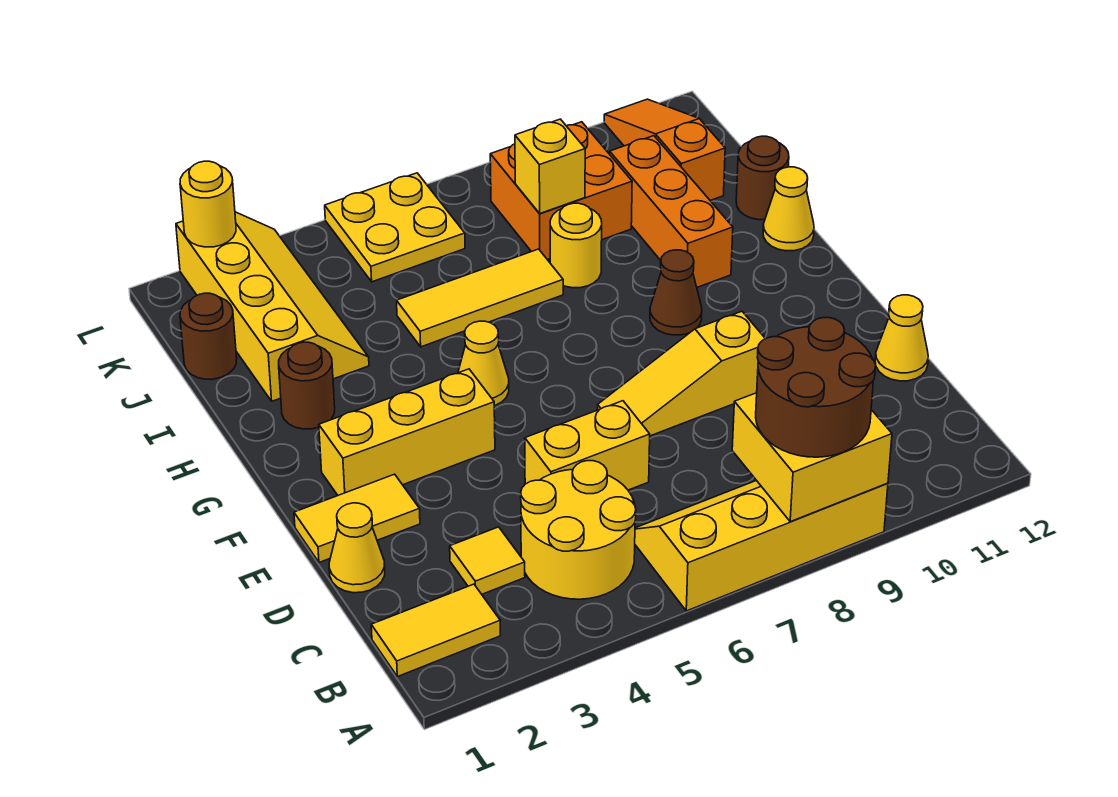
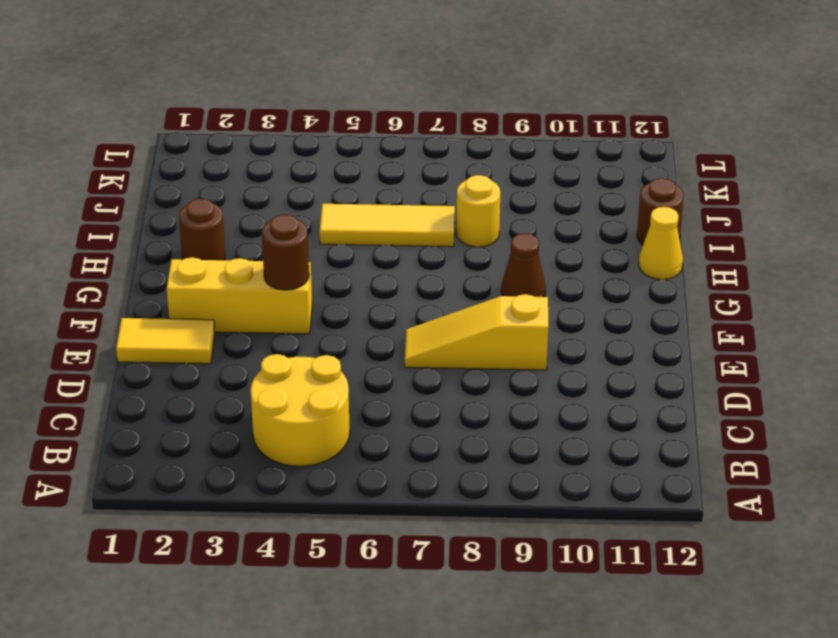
brown 1x1 round brick [262,214,309,290] -> brown 1x1 round brick moved to [180,293,237,379]
none -> yellow 2x4 slope [635,480,888,611]
none -> yellow 1x2 tile [371,584,500,677]
none -> yellow 1x1 tile [450,527,525,594]

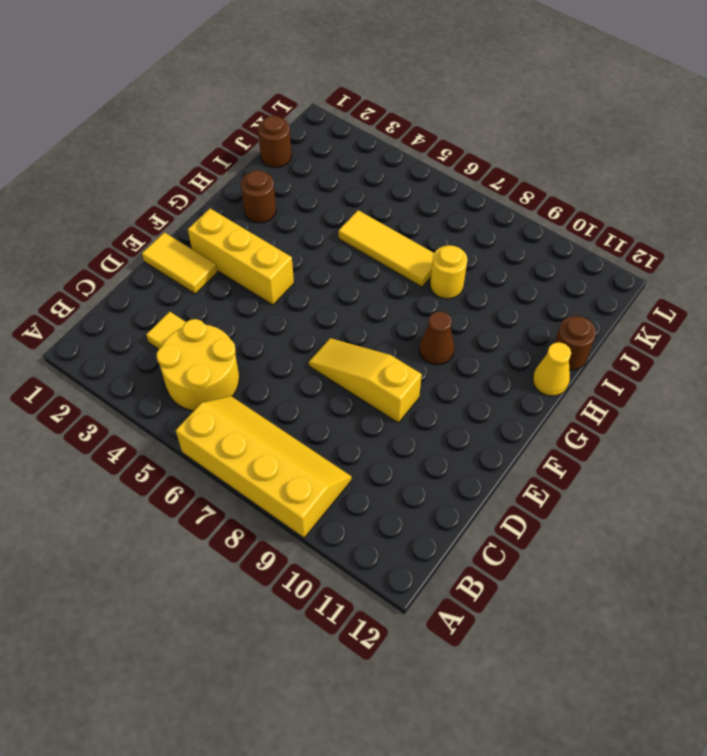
none -> yellow 1x2 tile [371,584,500,677]
none -> yellow 1x1 cone [329,503,385,593]
none -> yellow 1x2 brick [525,401,650,490]

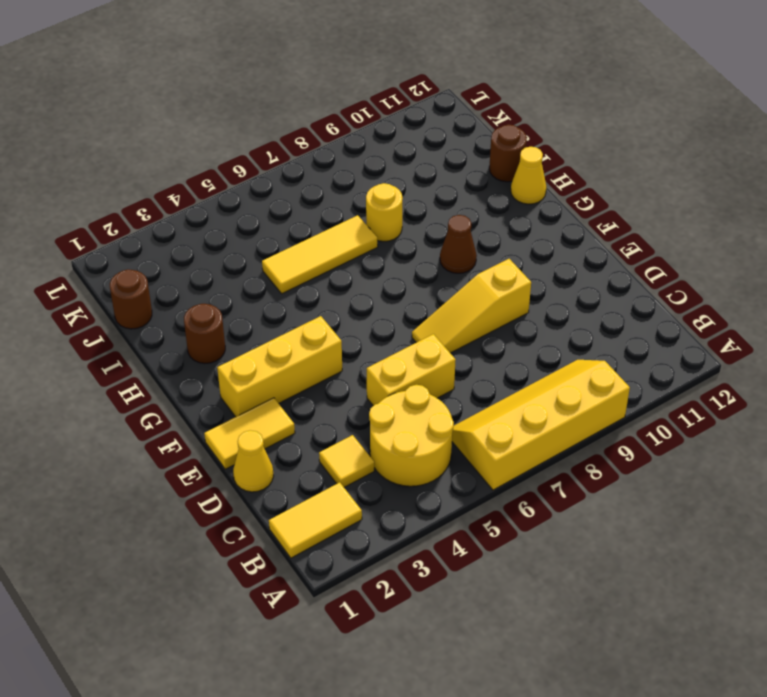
none -> yellow 1x1 cone [875,295,928,381]
none -> yellow 1x1 cone [458,321,509,406]
none -> orange 1x3 brick [610,136,733,287]

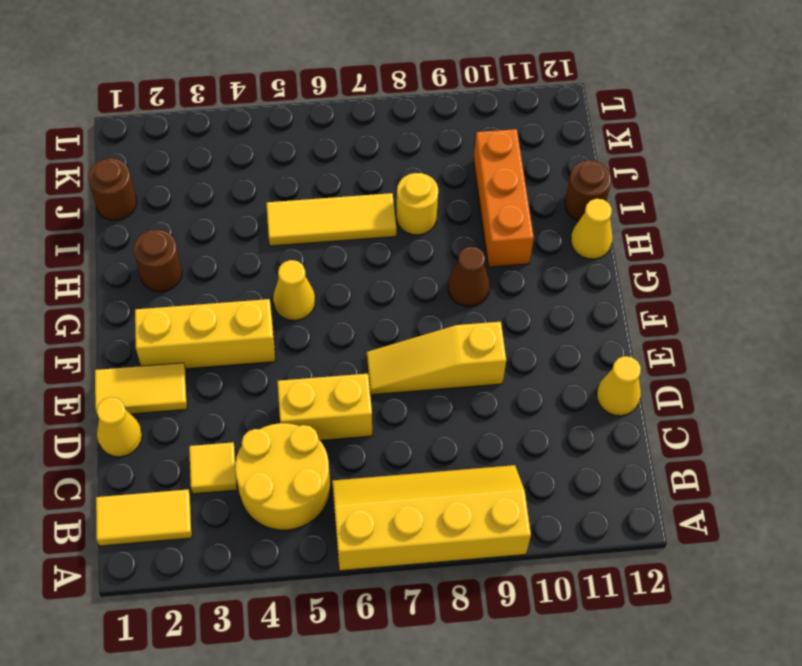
none -> yellow 2x4 slope [176,212,369,401]
none -> orange 2x2 brick [490,122,632,259]
none -> orange 1x3 slope [604,99,725,200]

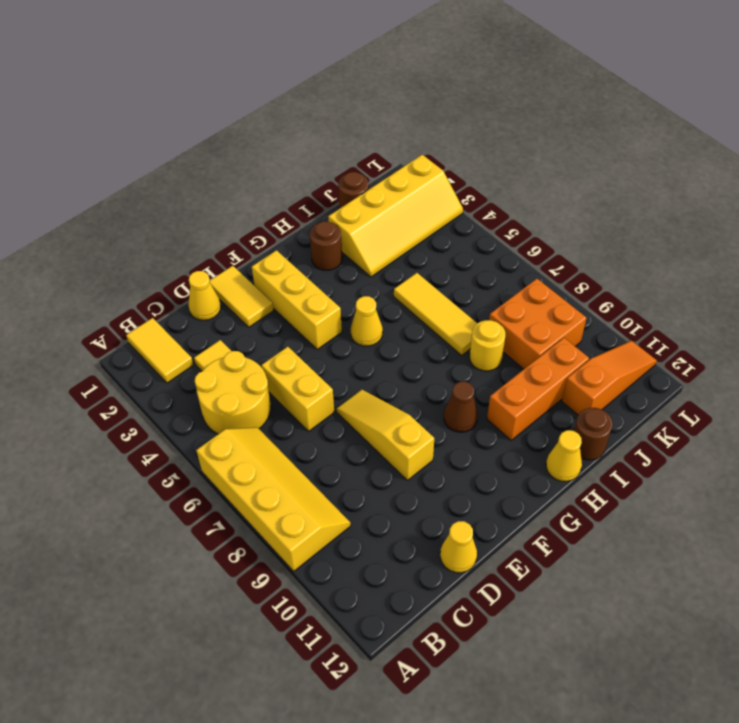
none -> yellow 2x2 plate [325,173,465,282]
none -> yellow 2x2 brick [732,393,892,522]
none -> yellow 1x1 brick [515,119,585,214]

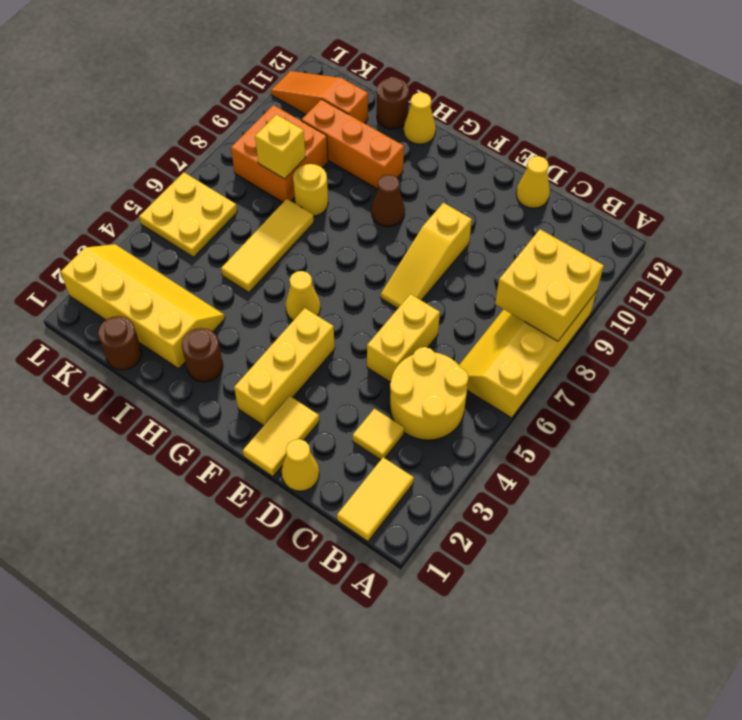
none -> yellow 1x1 round brick [180,161,236,247]
none -> brown 2x2 round brick [756,318,876,457]

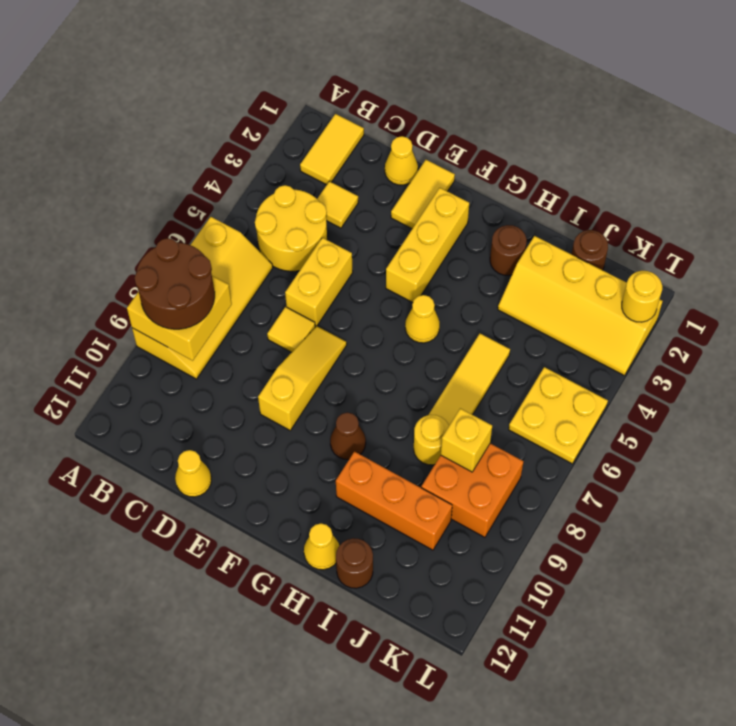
yellow 1x1 tile [267,307,315,352] -> none
none -> orange 1x3 slope [604,99,725,200]

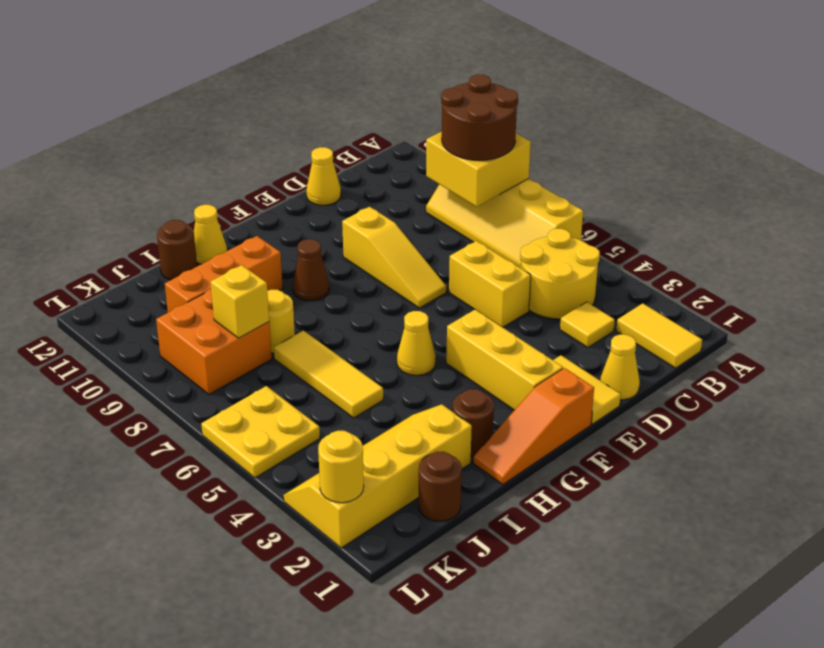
orange 1x3 slope [473,368,594,484] -> orange 1x3 slope moved to [604,99,725,200]

